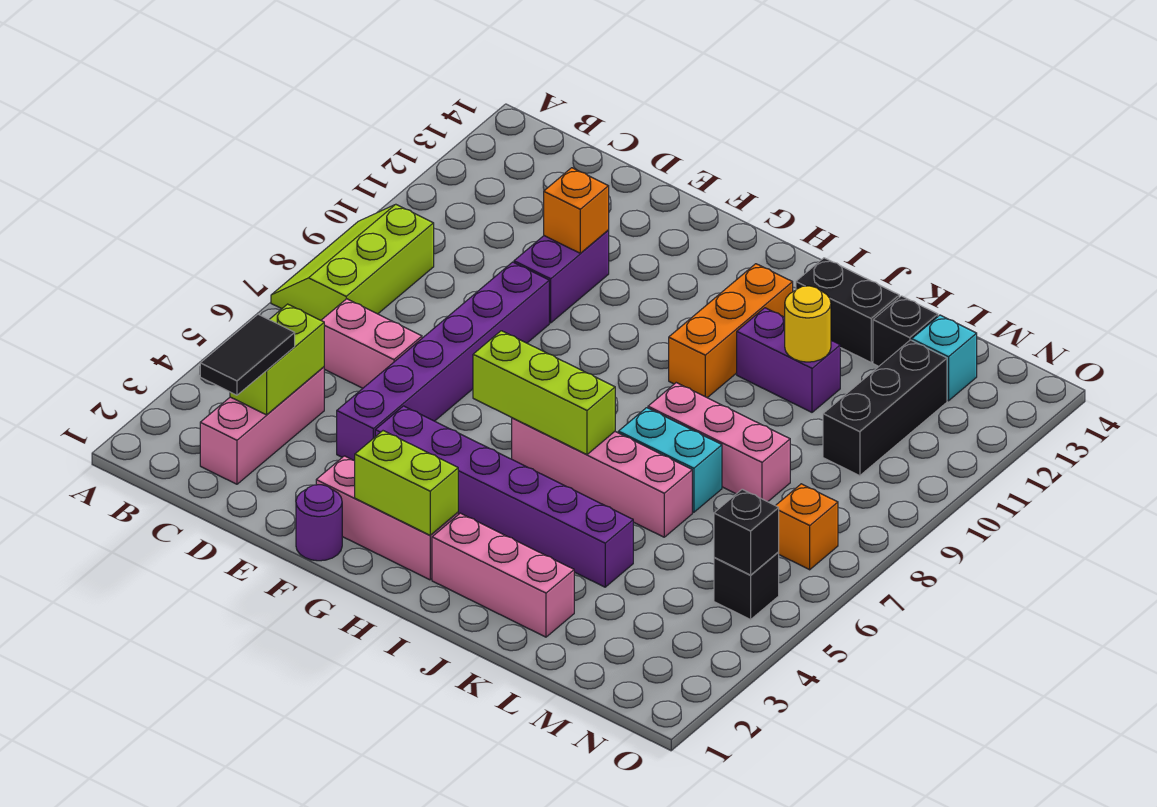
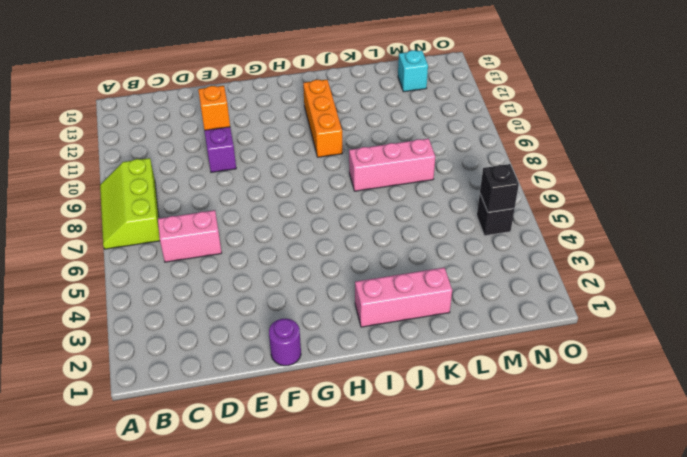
none -> pink 1x3 brick [200,367,324,484]
none -> purple 1x6 brick [337,262,549,461]
none -> pink 1x3 brick [316,456,458,580]

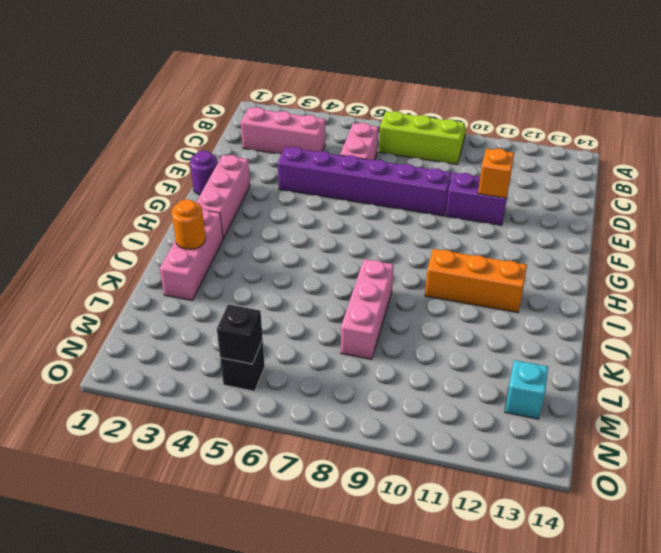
orange 1x1 round brick [171,199,206,250] -> none
none -> purple 1x6 brick [375,406,633,587]
none -> pink 1x4 brick [512,418,692,537]
none -> cyan 1x2 brick [618,408,722,512]

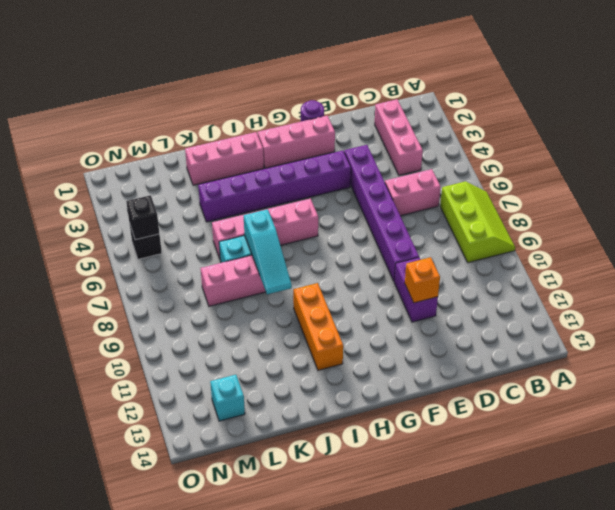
cyan 1x3 slope [243,209,292,294] -> none
none -> purple 1x2 brick [737,308,840,412]
none -> black 1x2 brick [796,258,899,362]
none -> black 1x1 brick [873,296,938,367]

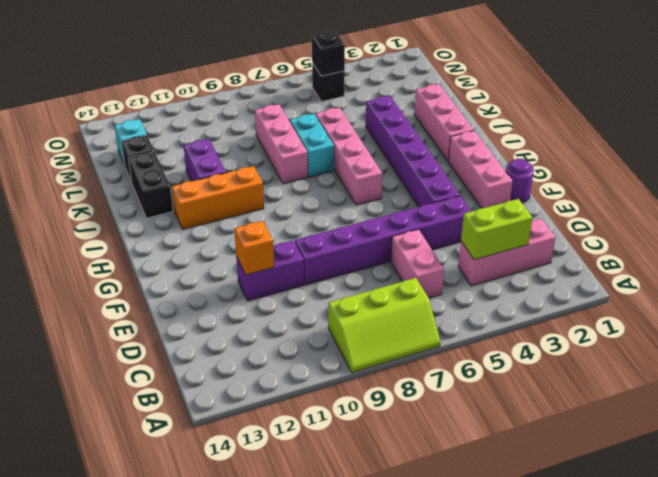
none -> black 1x3 brick [823,340,947,476]
none -> orange 1x1 brick [776,484,838,570]
none -> lime 1x2 brick [355,431,458,535]

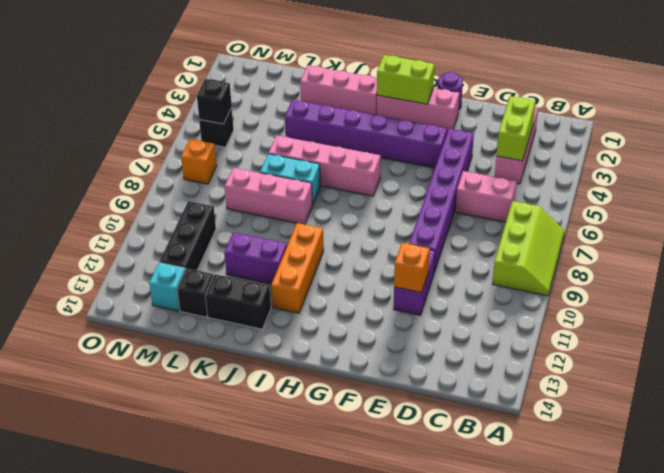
none -> lime 1x3 brick [473,331,615,454]
none -> yellow 1x1 round brick [785,286,831,362]
none -> black 1x2 tile [200,314,295,395]

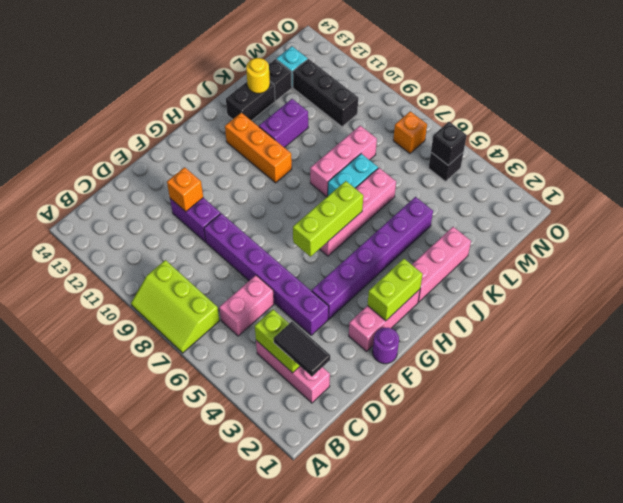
yellow 1x1 round brick [246,58,270,93] -> yellow 1x1 round brick moved to [785,286,831,362]

